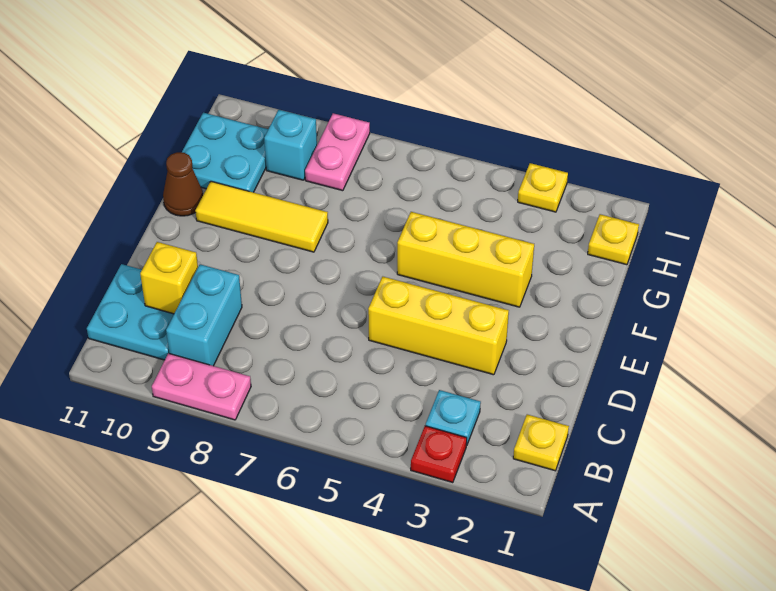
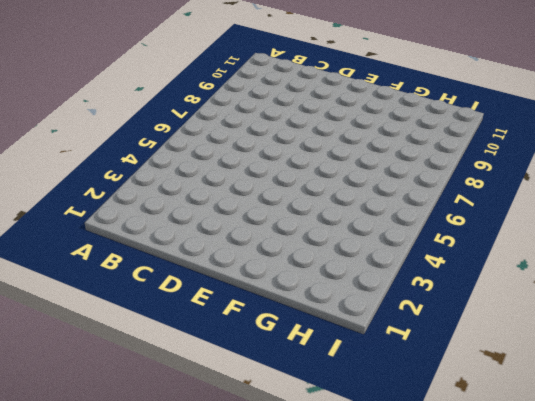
none -> red 1x1 plate [411,426,467,483]
none -> pink 1x2 plate [152,353,251,420]
none -> yellow 1x1 plate [513,414,569,471]

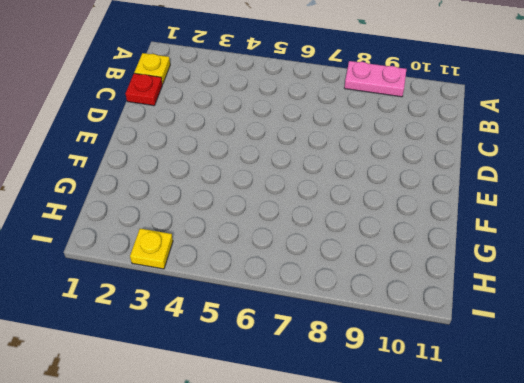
red 1x1 plate [125,73,162,106] -> red 1x1 plate moved to [411,426,467,483]
none -> cyan 1x1 plate [426,390,481,446]
none -> cyan 1x2 brick [166,264,242,366]
none -> cyan 2x2 plate [87,264,174,360]

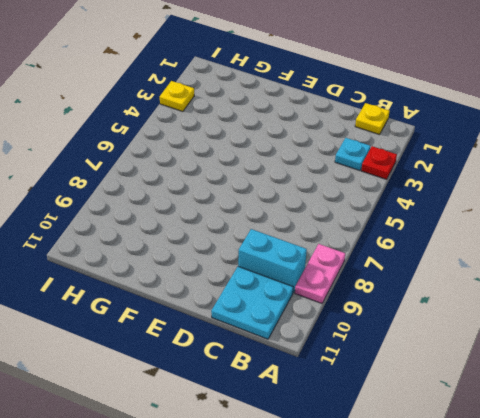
none -> yellow 1x3 brick [368,277,509,375]
none -> yellow 1x3 brick [397,212,534,307]
none -> yellow 1x3 tile [195,181,328,252]

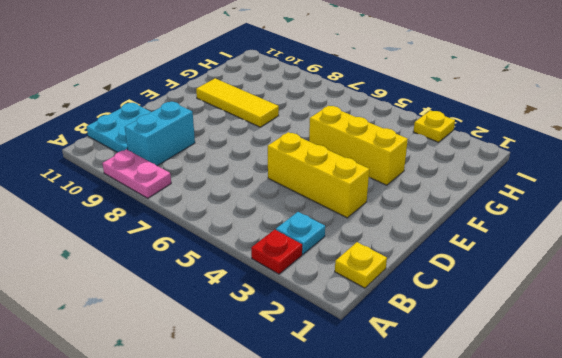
none -> brown 1x1 cone [163,152,203,216]
none -> cyan 2x2 plate [182,113,268,192]
none -> yellow 1x1 plate [588,214,639,265]

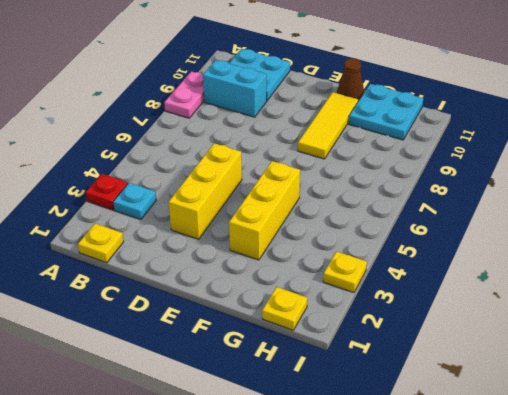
none -> pink 1x2 plate [305,113,370,191]
none -> cyan 1x1 brick [264,110,317,180]
none -> yellow 1x1 brick [140,242,198,314]

